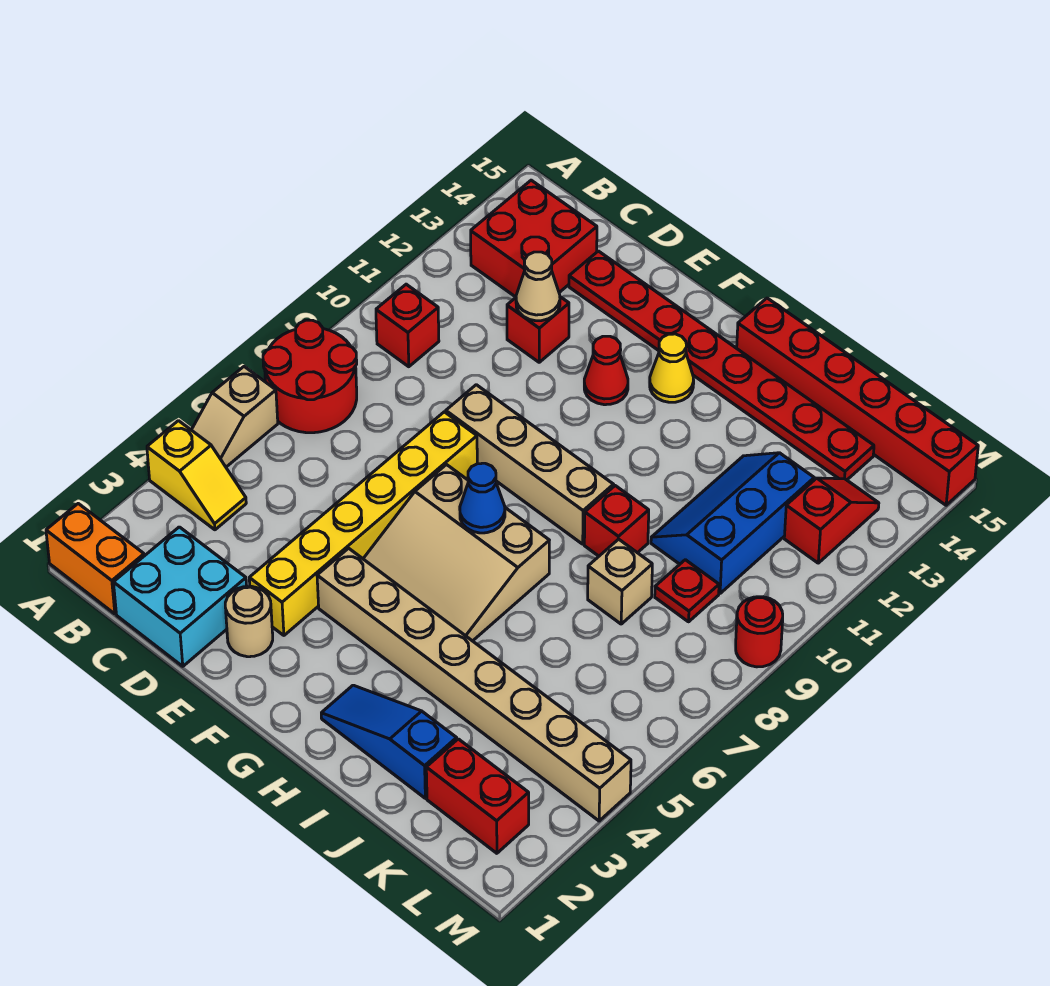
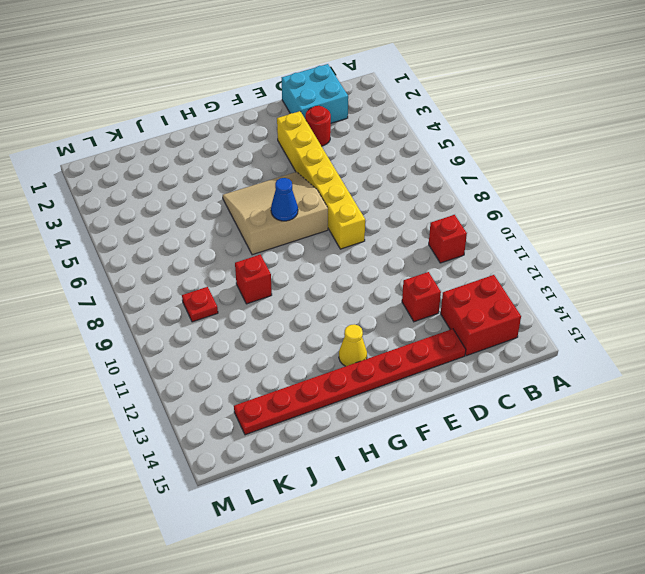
red 1x1 round brick [305,106,331,146] -> red 1x1 round brick moved to [736,597,783,667]
none -> orange 1x2 brick [46,504,144,614]
none -> yellow 1x2 slope [147,421,246,530]
none -> tan 1x2 slope [192,367,278,467]

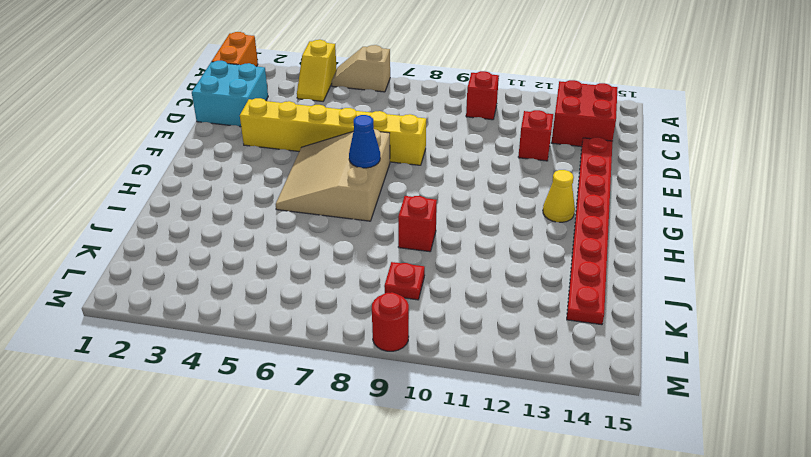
none -> red 2x2 round brick [263,320,357,433]
none -> tan 1x1 round brick [225,586,273,657]
none -> tan 1x4 brick [446,385,614,544]

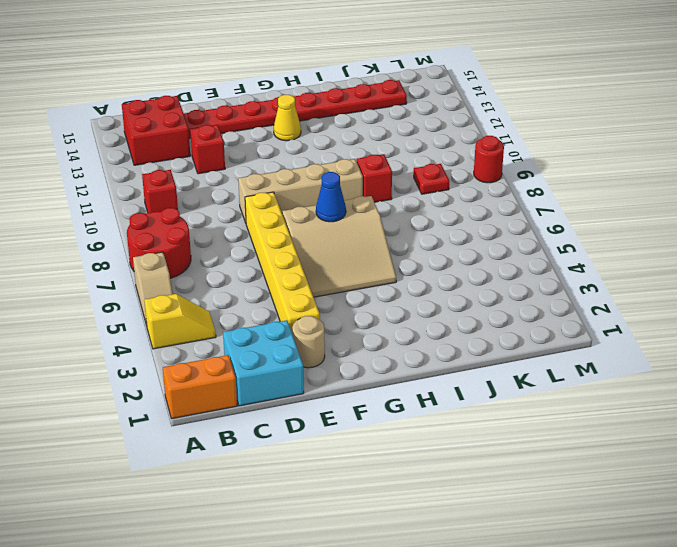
none -> tan 1x8 brick [317,548,631,821]
none -> red 1x1 cone [584,336,628,405]
none -> blue 1x3 slope [321,685,457,798]

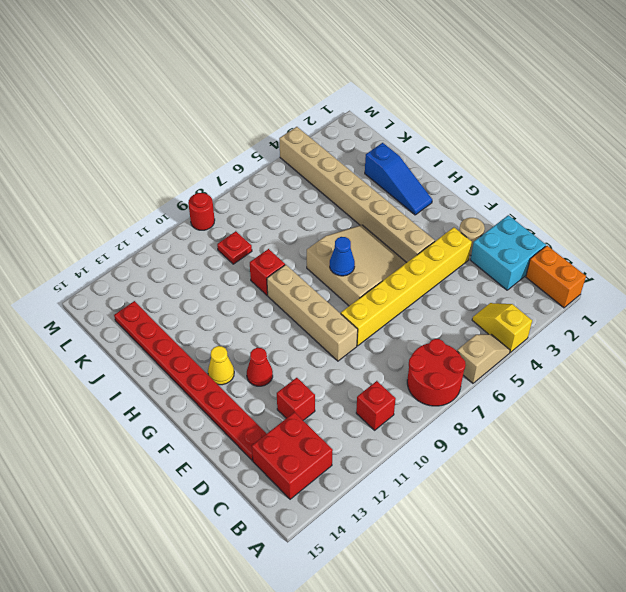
none -> red 1x6 brick [737,298,978,505]
none -> tan 1x1 brick [588,539,652,624]
none -> blue 2x3 slope [651,453,814,593]

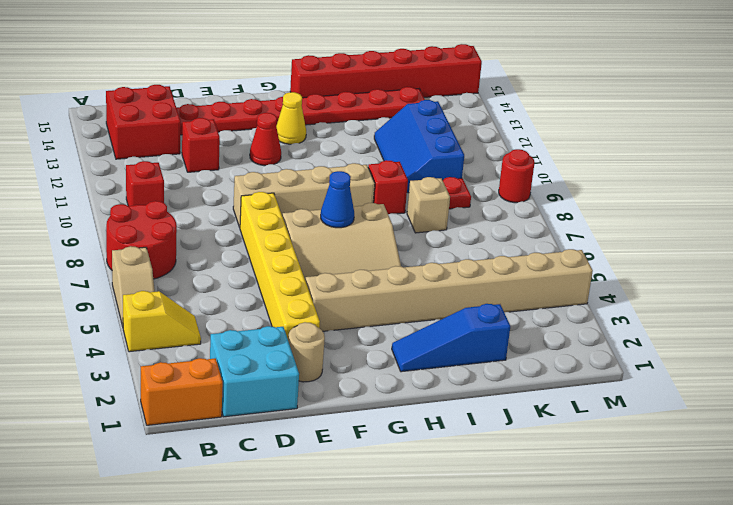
none -> red 1x2 brick [426,739,529,853]
none -> red 1x2 slope [784,478,879,563]
none -> tan 1x1 cone [516,252,560,321]

